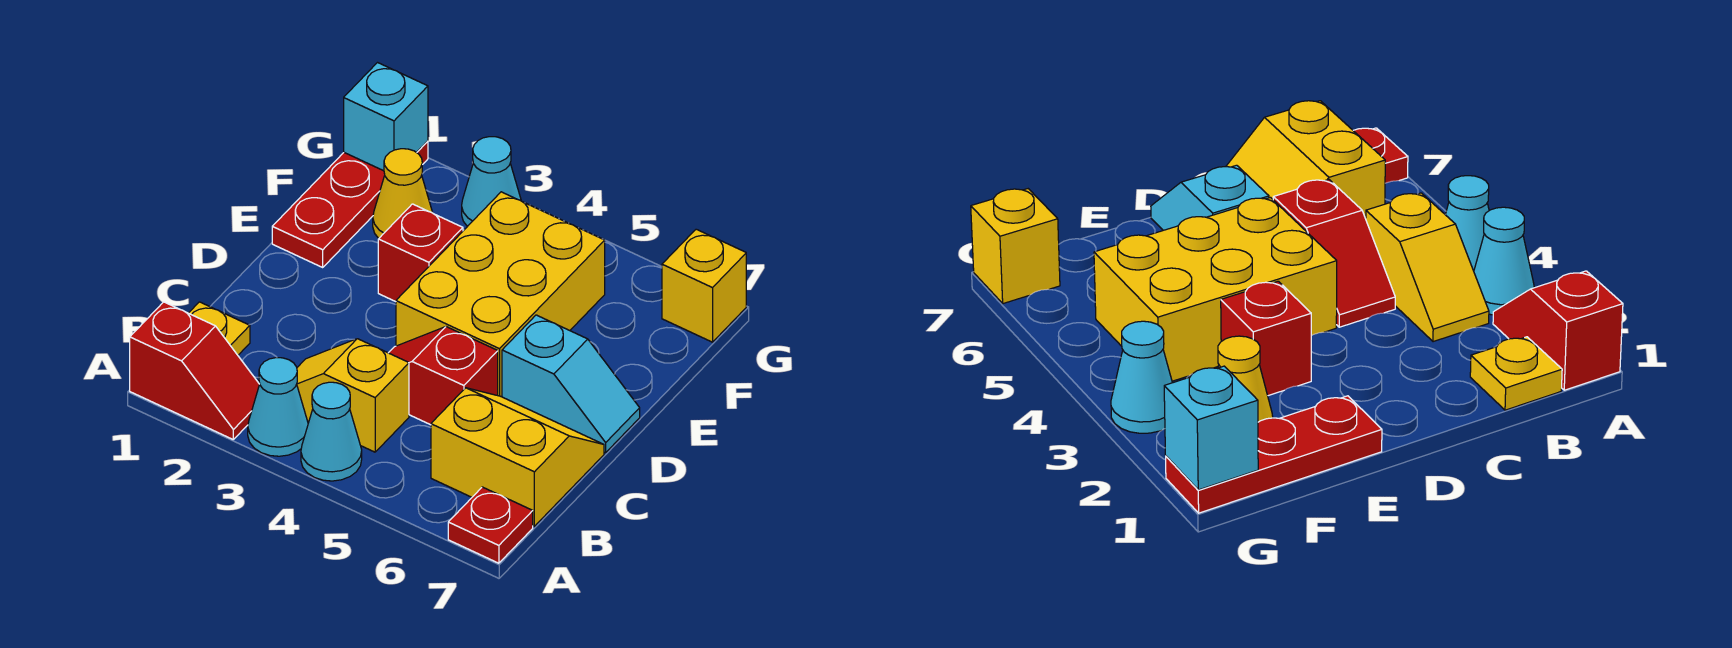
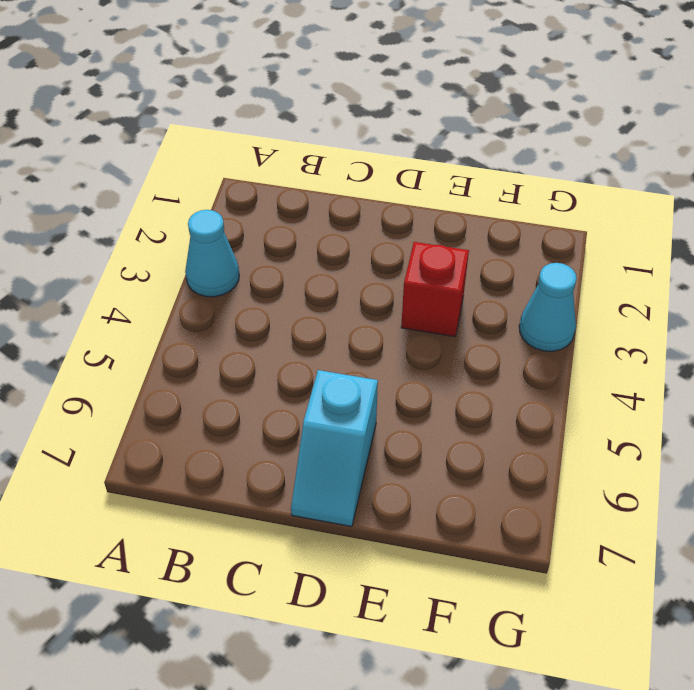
none -> red 1x2 slope [130,302,259,439]
none -> cyan 1x1 cone [301,382,362,481]
none -> red 1x1 plate [448,487,533,563]

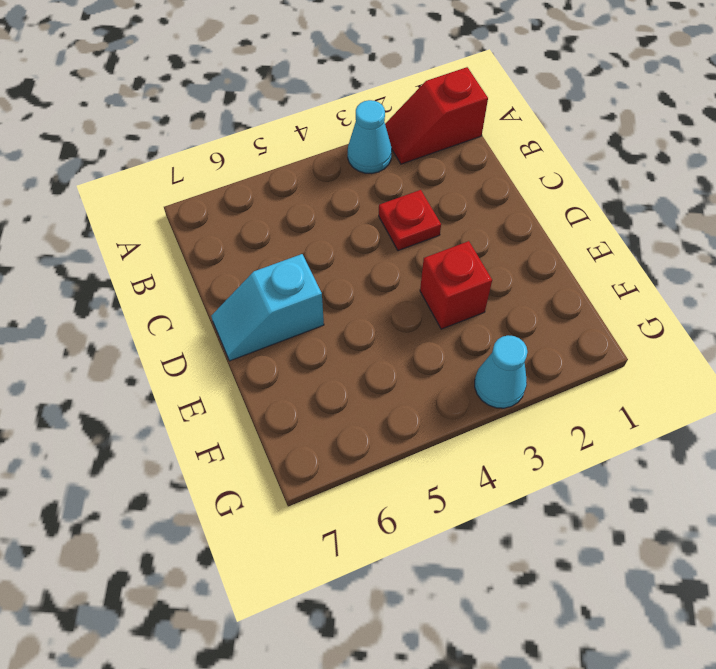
red 1x1 plate [379,190,441,251] -> red 1x1 plate moved to [448,487,533,563]
none -> cyan 1x1 cone [301,382,362,481]
none -> yellow 1x1 plate [189,302,250,355]
none -> yellow 1x2 slope [297,339,409,452]

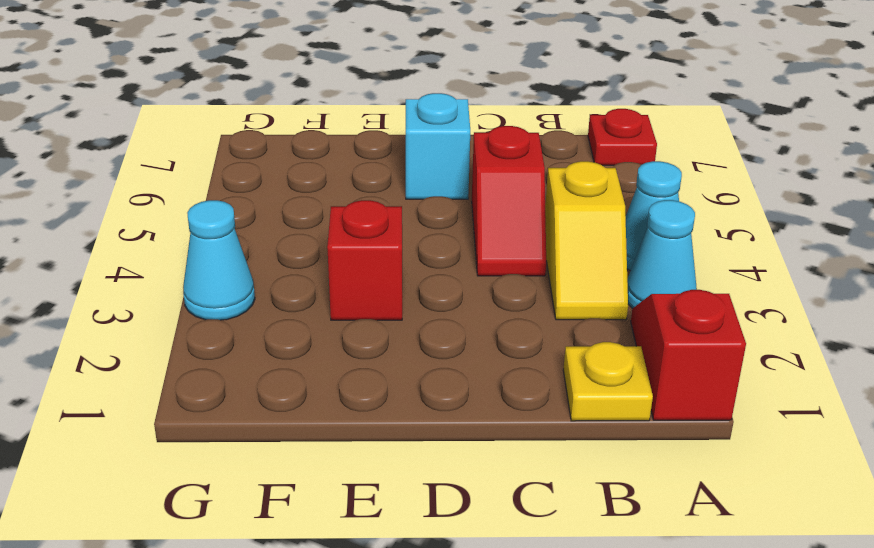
none -> yellow 2x2 slope [431,388,604,526]
none -> yellow 2x3 brick [396,192,605,397]
none -> red 1x3 plate [272,141,428,267]

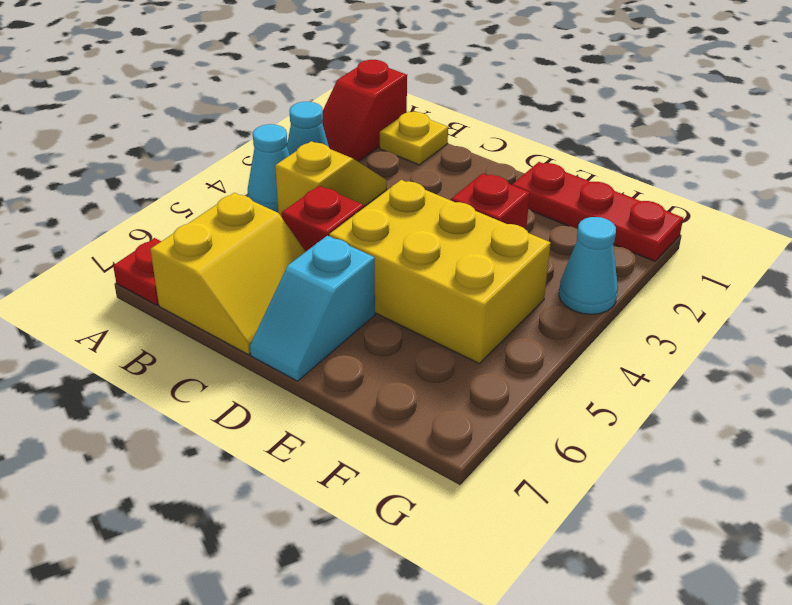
none -> yellow 1x1 cone [373,149,433,238]
none -> yellow 1x1 brick [662,229,746,342]
none -> cyan 1x1 brick [344,63,428,171]

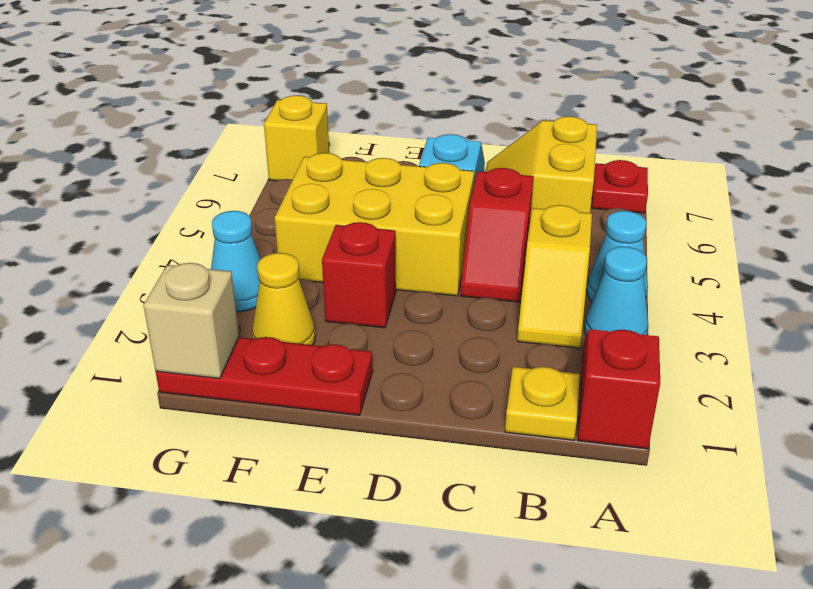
tan 1x1 brick [143,263,239,379] -> cyan 1x1 brick [344,63,428,171]

